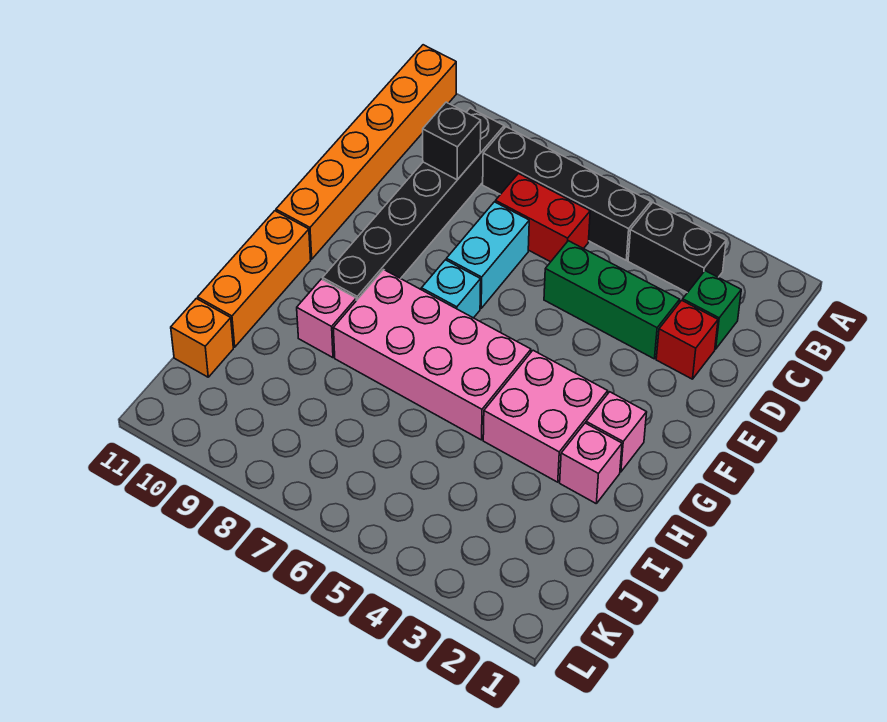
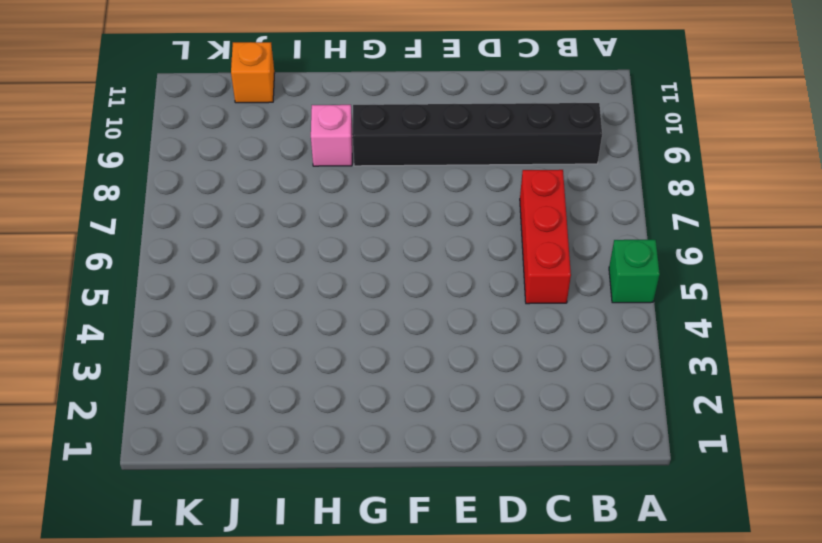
green 1x1 brick [609,240,660,303] -> green 1x1 brick moved to [683,271,741,349]
red 1x3 brick [520,170,571,304] -> red 1x2 brick [495,174,590,262]
none -> orange 1x6 brick [276,45,456,259]
none -> black 1x2 brick [628,203,726,293]
none -> black 1x4 brick [483,127,651,260]

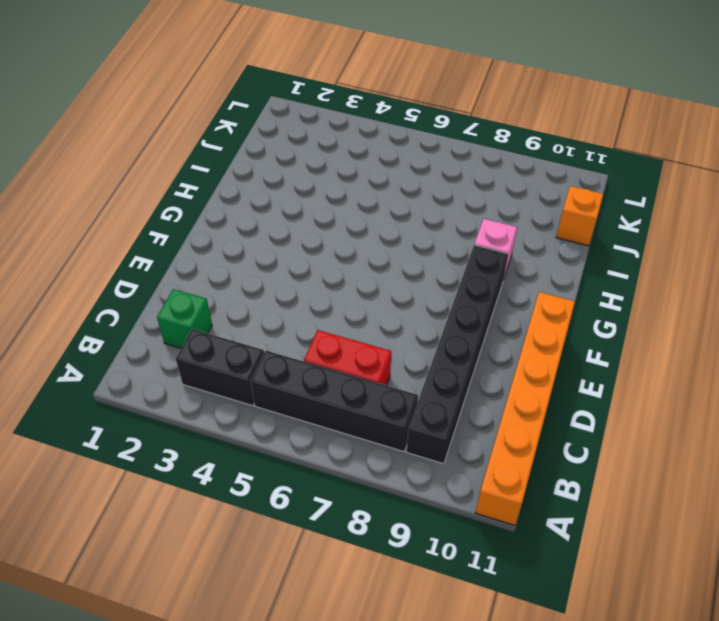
none -> red 1x1 brick [656,300,718,379]
none -> green 1x3 brick [544,241,680,359]
none -> cyan 1x2 brick [446,202,529,308]

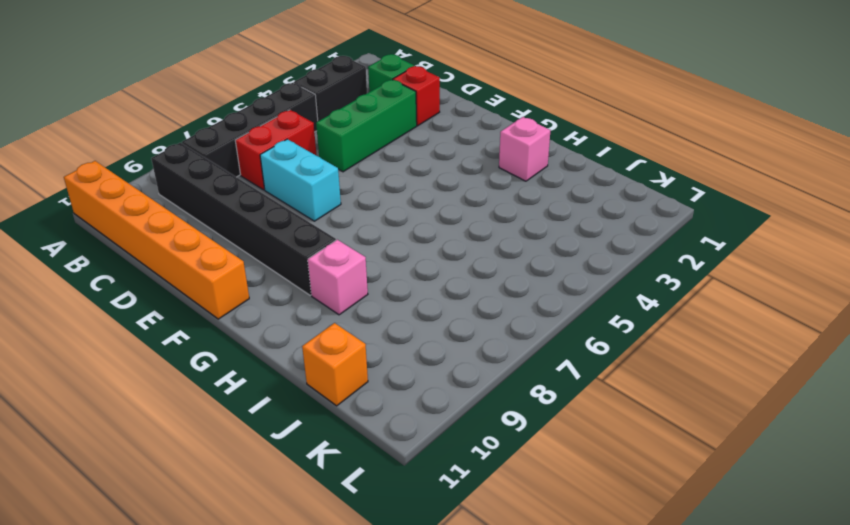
none -> cyan 1x1 brick [422,260,481,318]
none -> pink 1x1 brick [586,392,647,472]
none -> pink 2x2 brick [483,350,608,482]

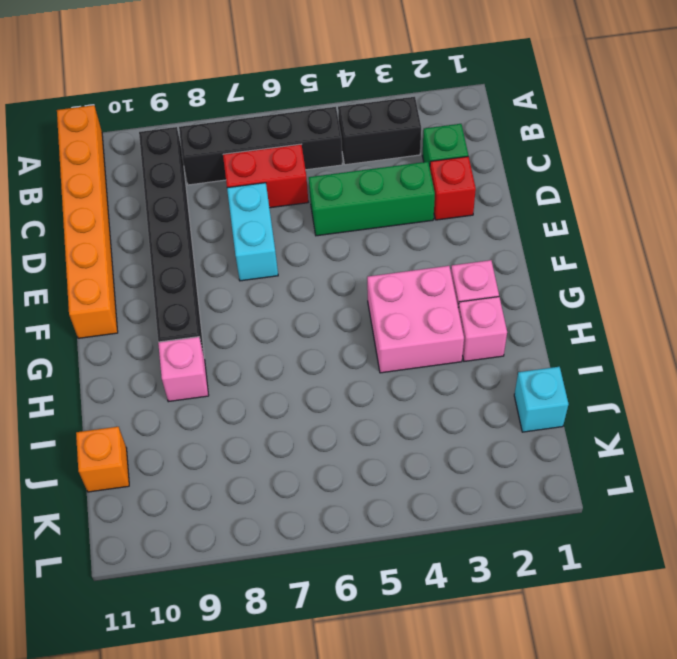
cyan 1x1 brick [514,367,569,432] -> cyan 1x1 brick moved to [422,260,481,318]
none -> pink 2x4 brick [333,270,531,440]
none -> orange 1x3 brick [198,211,311,347]
none -> black 1x1 brick [423,102,481,180]

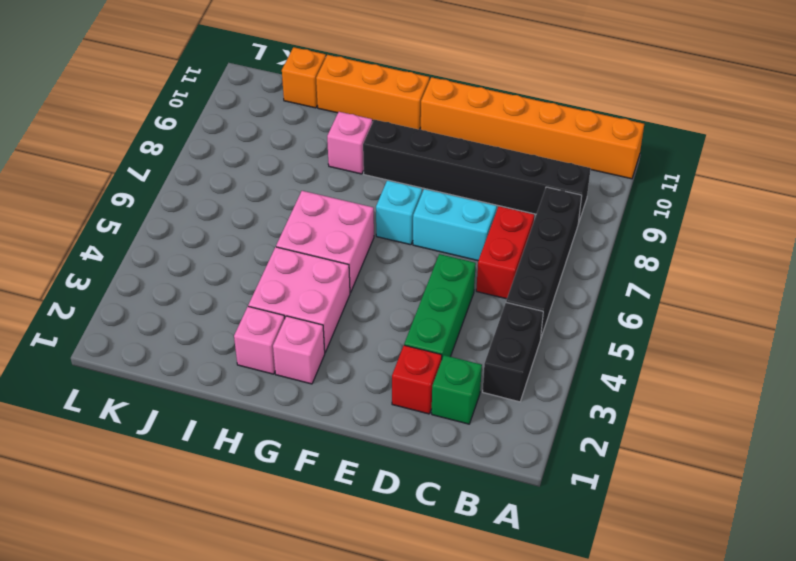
pink 2x2 brick [276,191,374,293] -> pink 2x4 brick [333,270,531,440]
none -> black 1x1 brick [423,102,481,180]

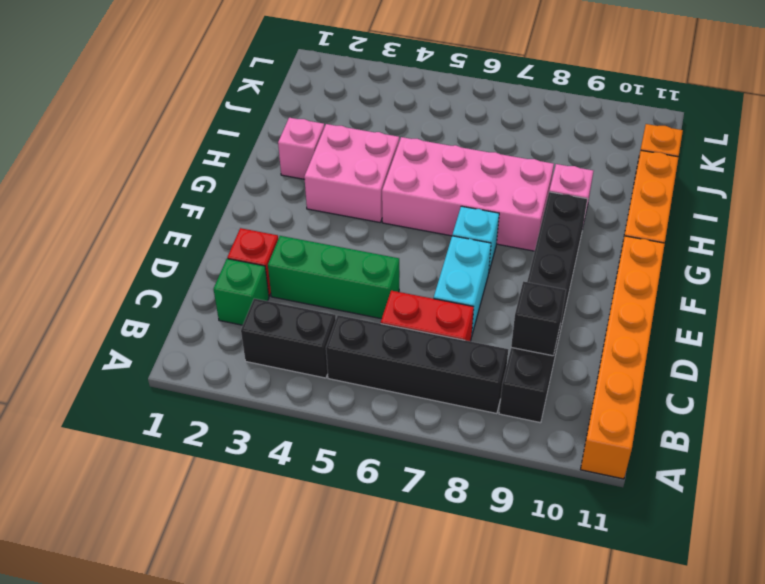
none -> pink 1x1 brick [586,392,647,472]

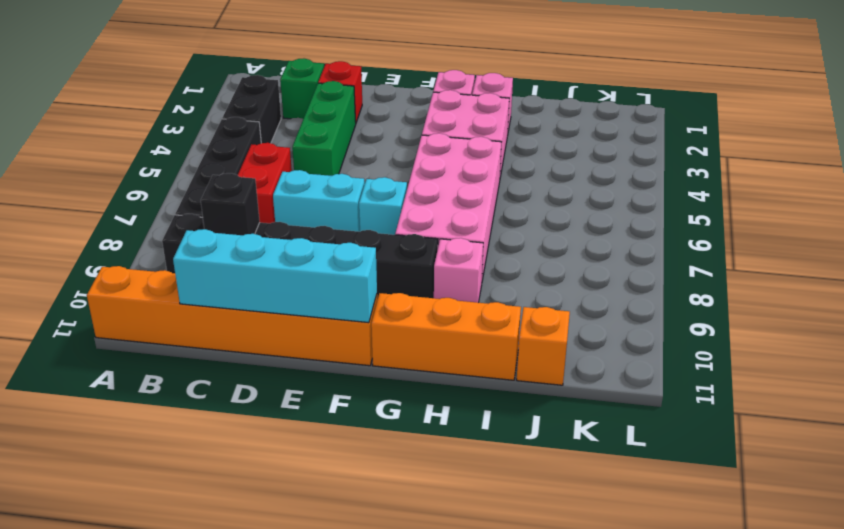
cyan 1x4 brick [173,229,377,323] -> none

